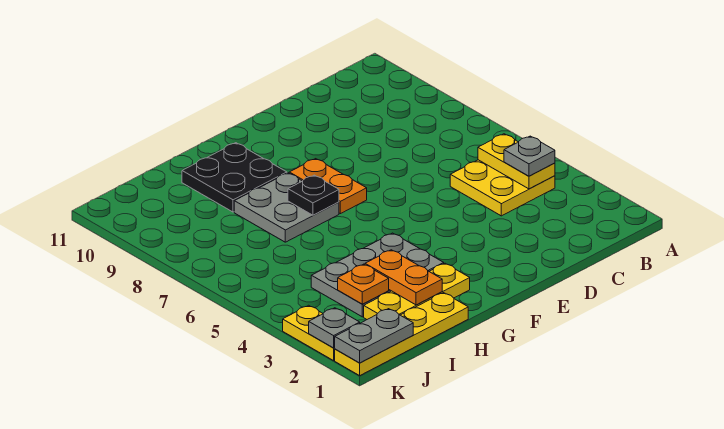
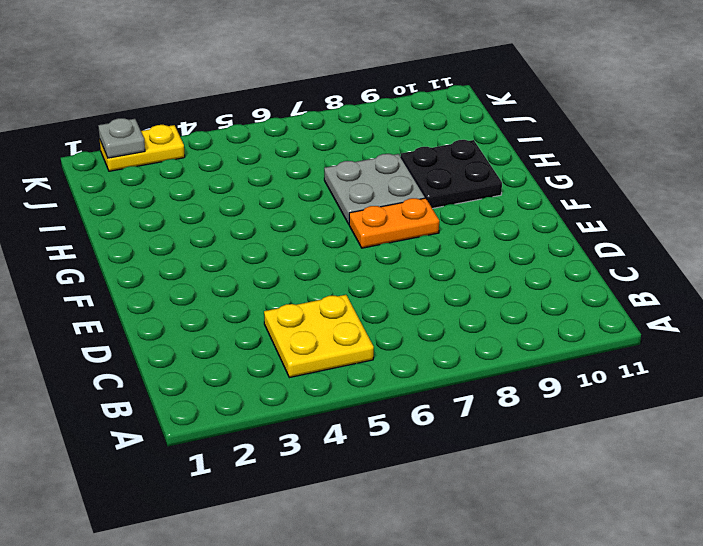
none -> yellow 1x3 plate [364,263,470,319]
none -> grey 2x3 plate [311,233,444,317]
none -> yellow 1x4 plate [335,293,468,376]

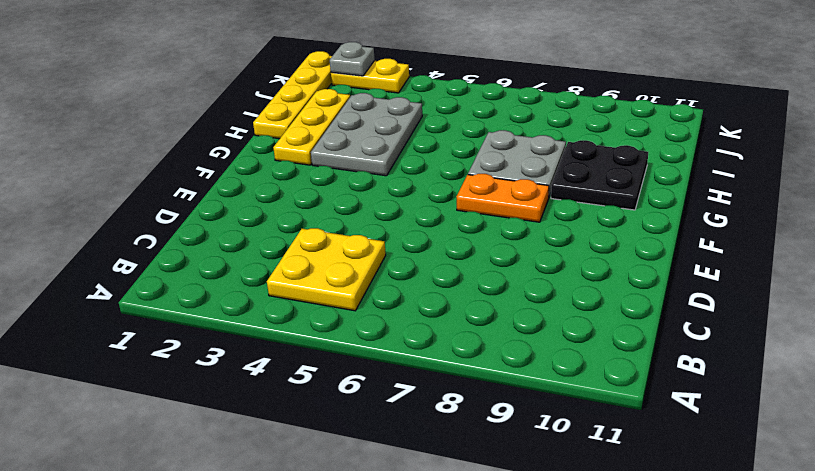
none -> yellow 1x2 plate [478,134,555,189]
none -> black 1x1 plate [288,175,339,215]
none -> orange 1x2 plate [365,250,442,305]

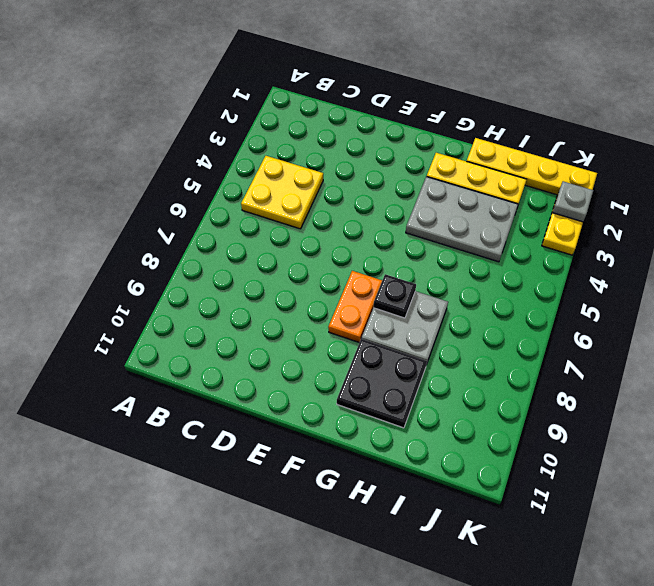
none -> yellow 1x2 plate [478,134,555,189]
none -> orange 1x2 plate [365,250,442,305]
none -> orange 1x1 plate [338,264,389,304]

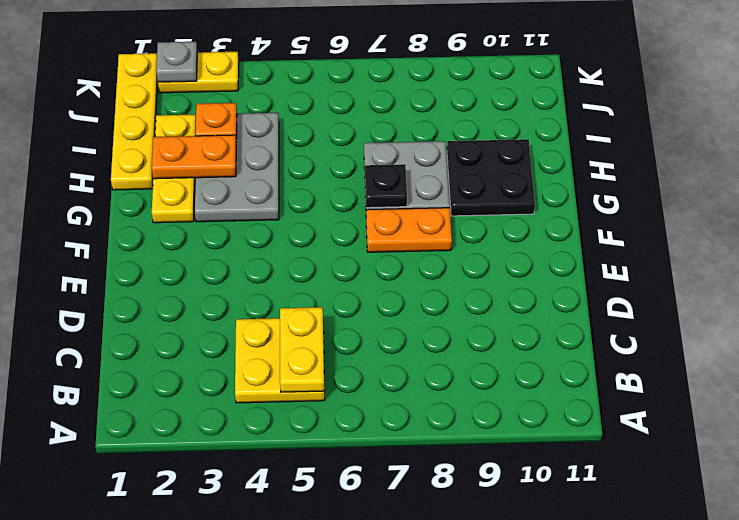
yellow 1x2 plate [280,307,324,392] -> yellow 1x2 plate turned to [478,134,555,189]
none -> grey 1x2 plate [335,309,413,363]
none -> grey 1x1 plate [504,136,555,176]

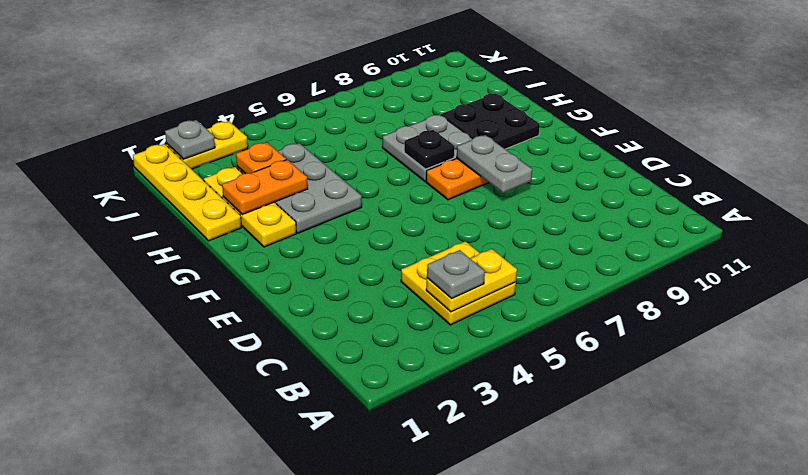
grey 1x2 plate [457,135,532,193] -> grey 1x2 plate moved to [335,309,413,363]

